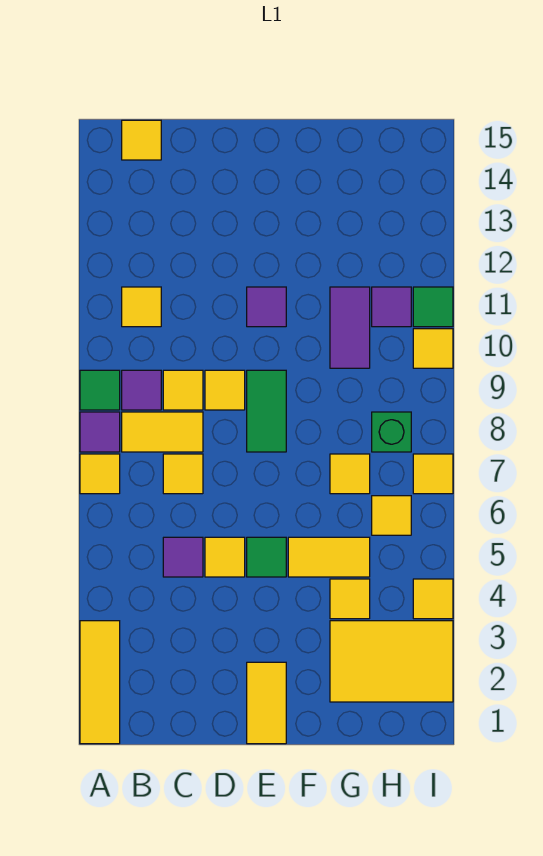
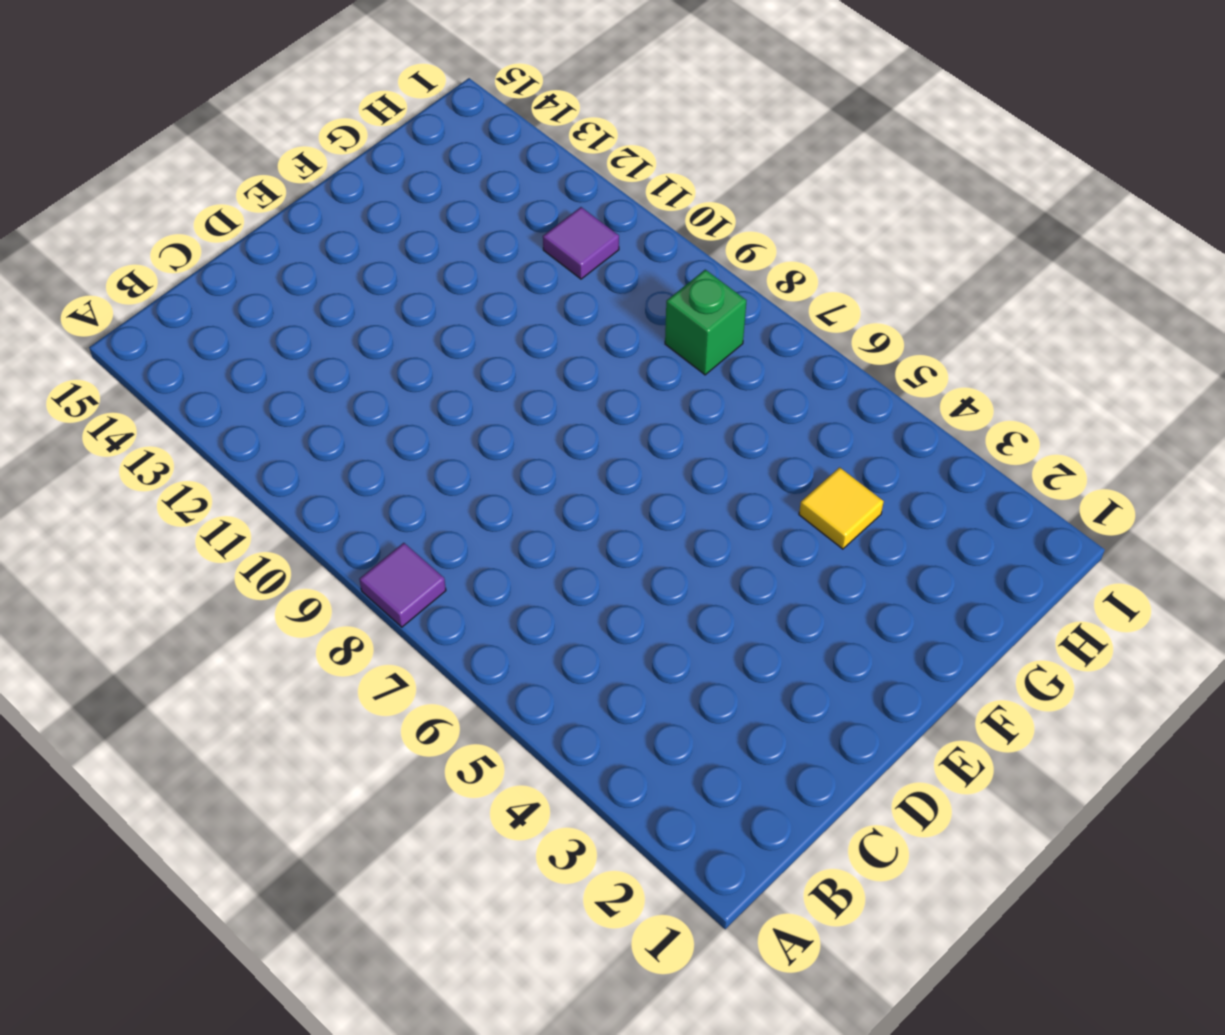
none -> yellow 1x3 tile [80,621,120,744]
none -> yellow 1x1 tile [80,454,120,494]
none -> green 1x1 tile [80,370,120,410]

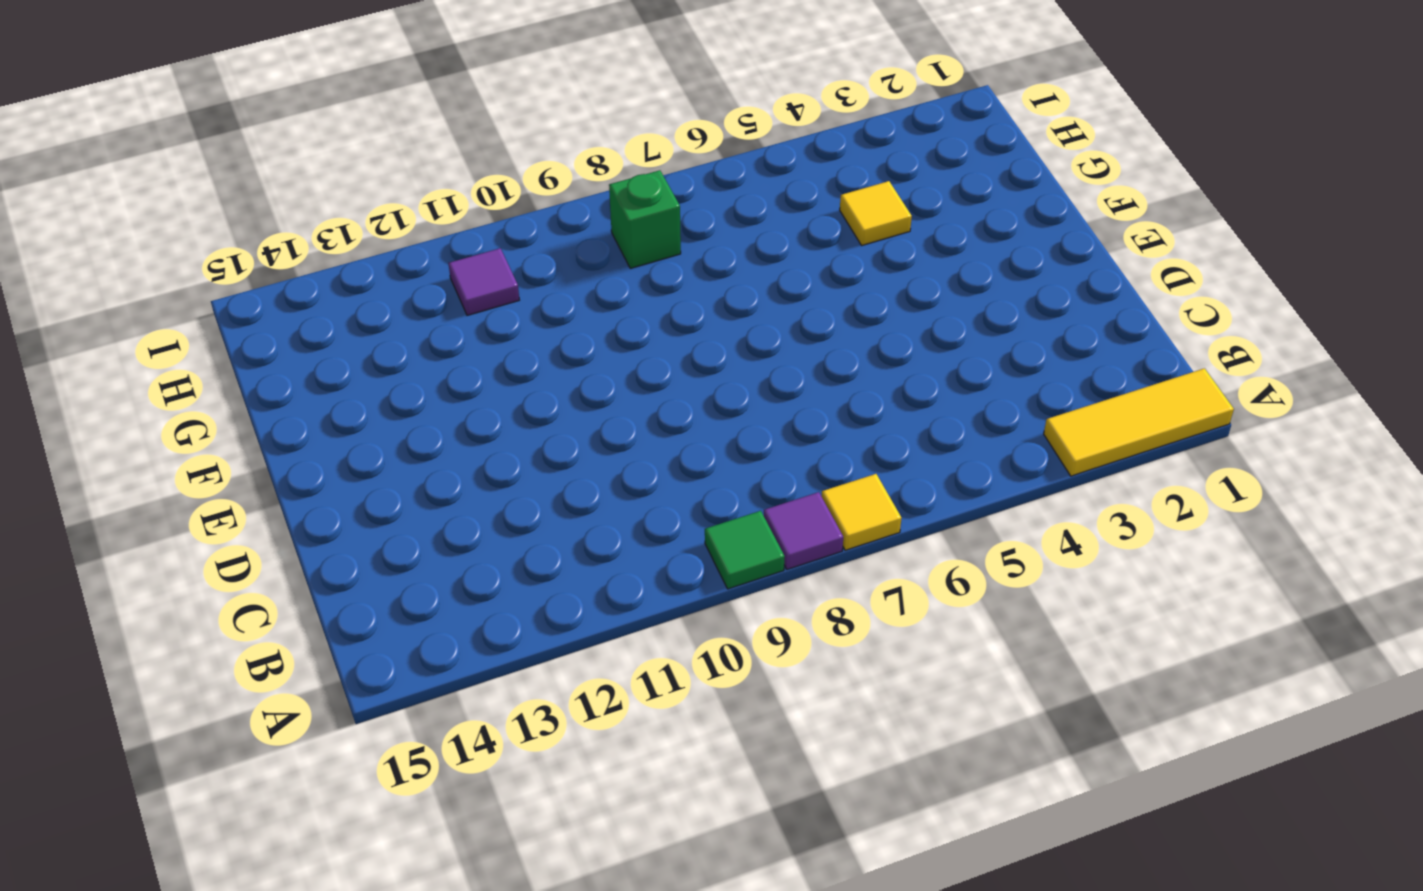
none -> yellow 1x2 tile [122,412,203,452]
none -> purple 1x1 tile [122,370,161,410]
none -> yellow 1x1 tile [122,287,161,327]

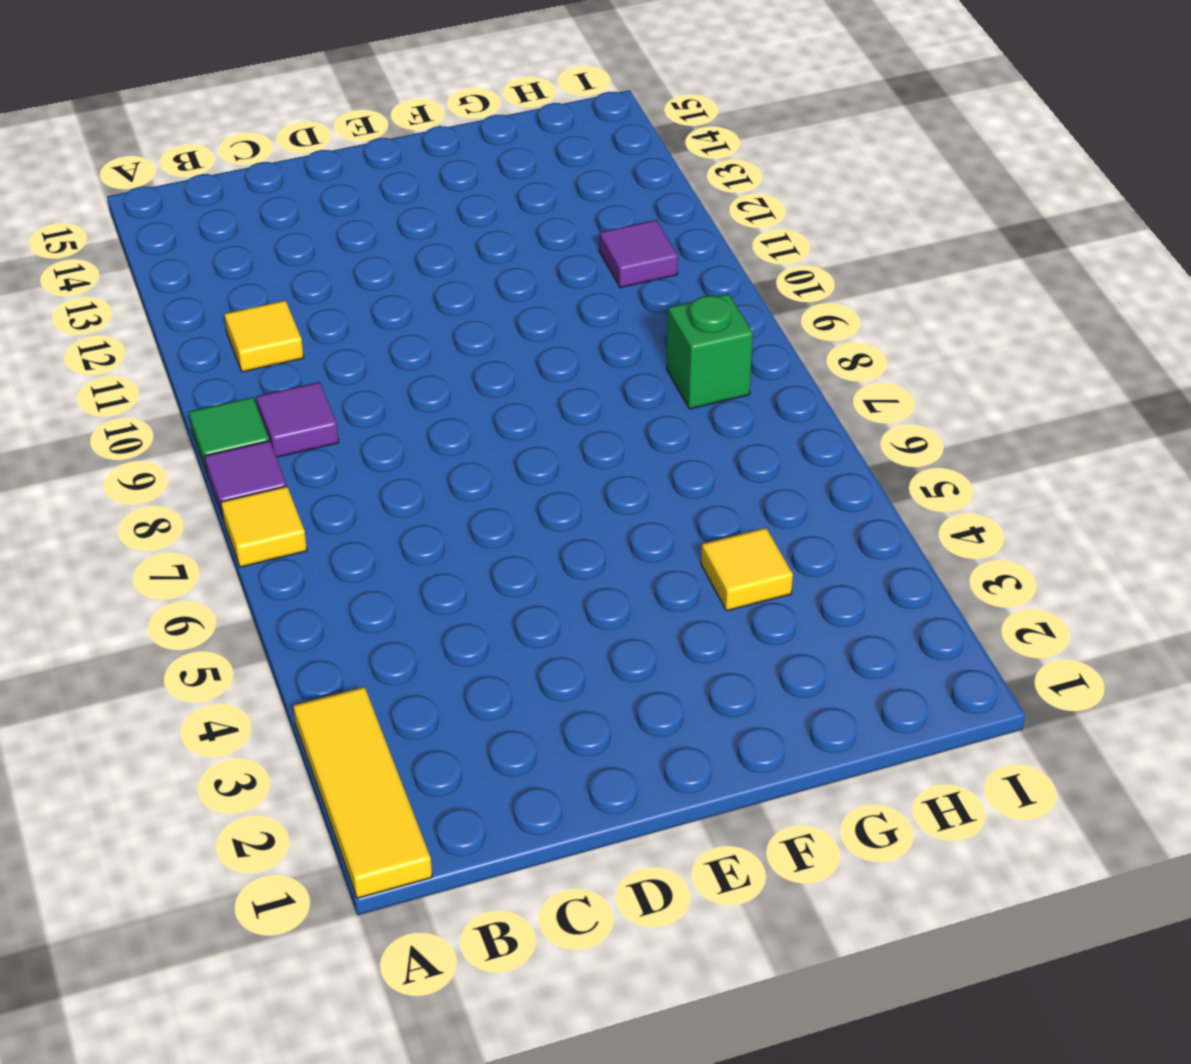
none -> yellow 1x2 tile [122,412,203,452]
none -> yellow 1x1 tile [122,120,161,160]
none -> purple 1x1 tile [163,537,203,577]

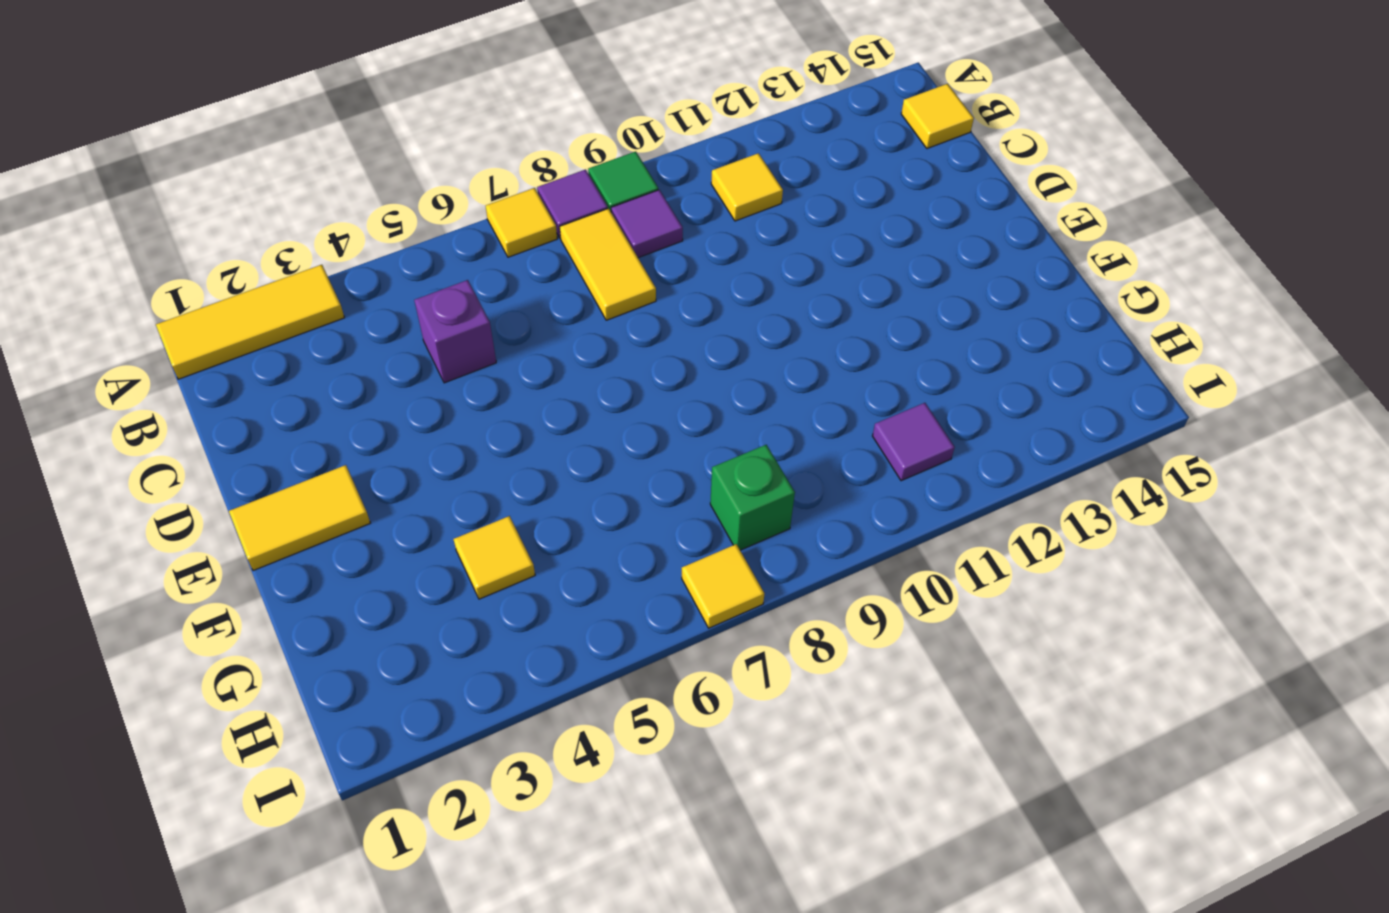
purple 1x1 brick [414,280,496,383] -> purple 1x1 tile [163,537,203,577]
none -> yellow 1x1 tile [163,454,203,494]
none -> yellow 1x1 tile [163,370,203,410]
none -> yellow 1x1 tile [205,537,245,577]

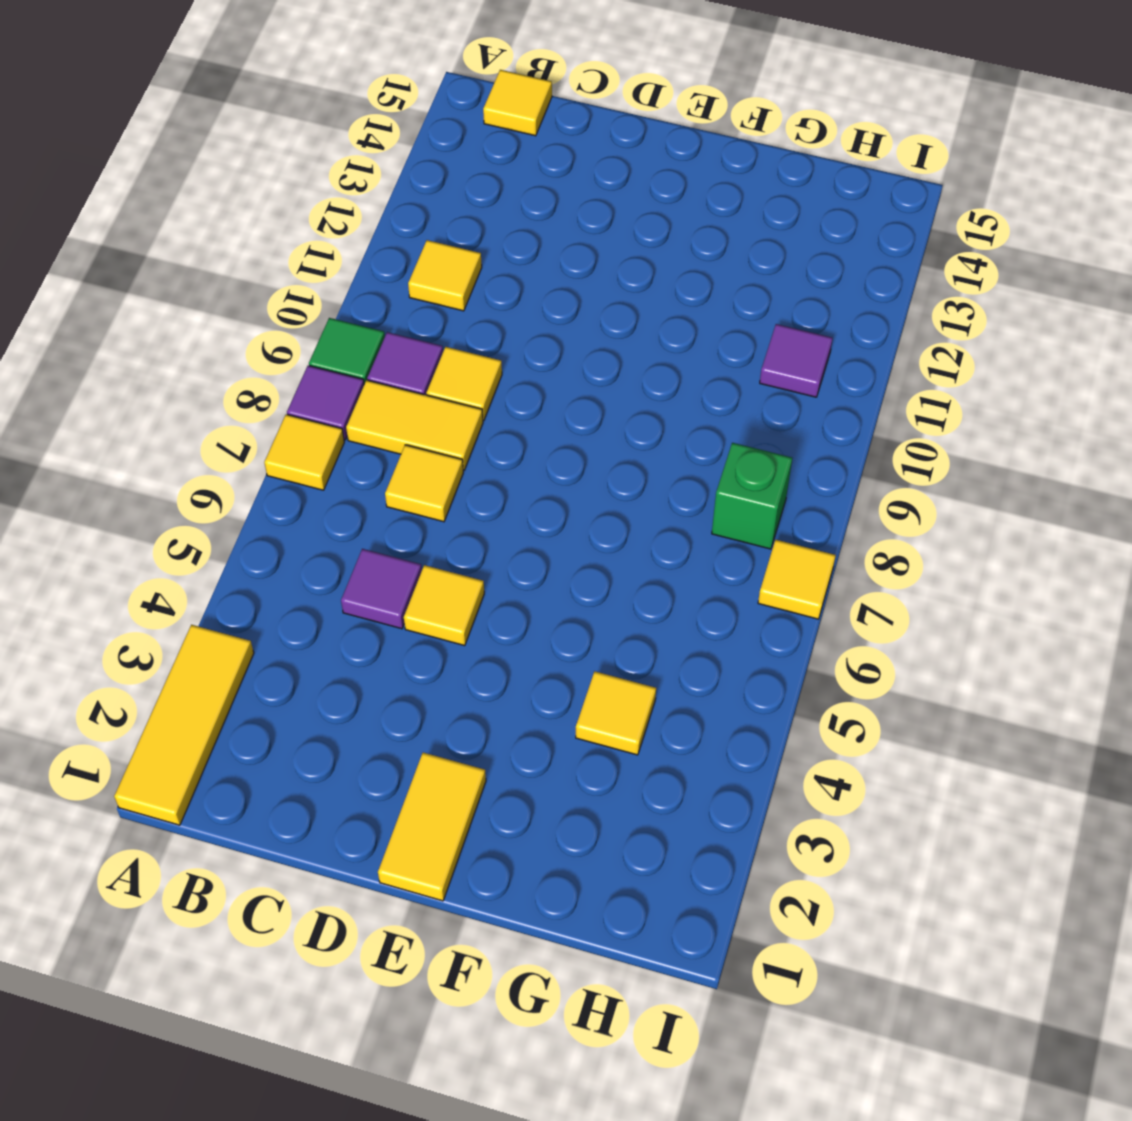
none -> yellow 1x1 tile [205,370,245,410]
none -> green 1x1 tile [247,537,286,577]
none -> green 1x2 tile [247,370,286,452]

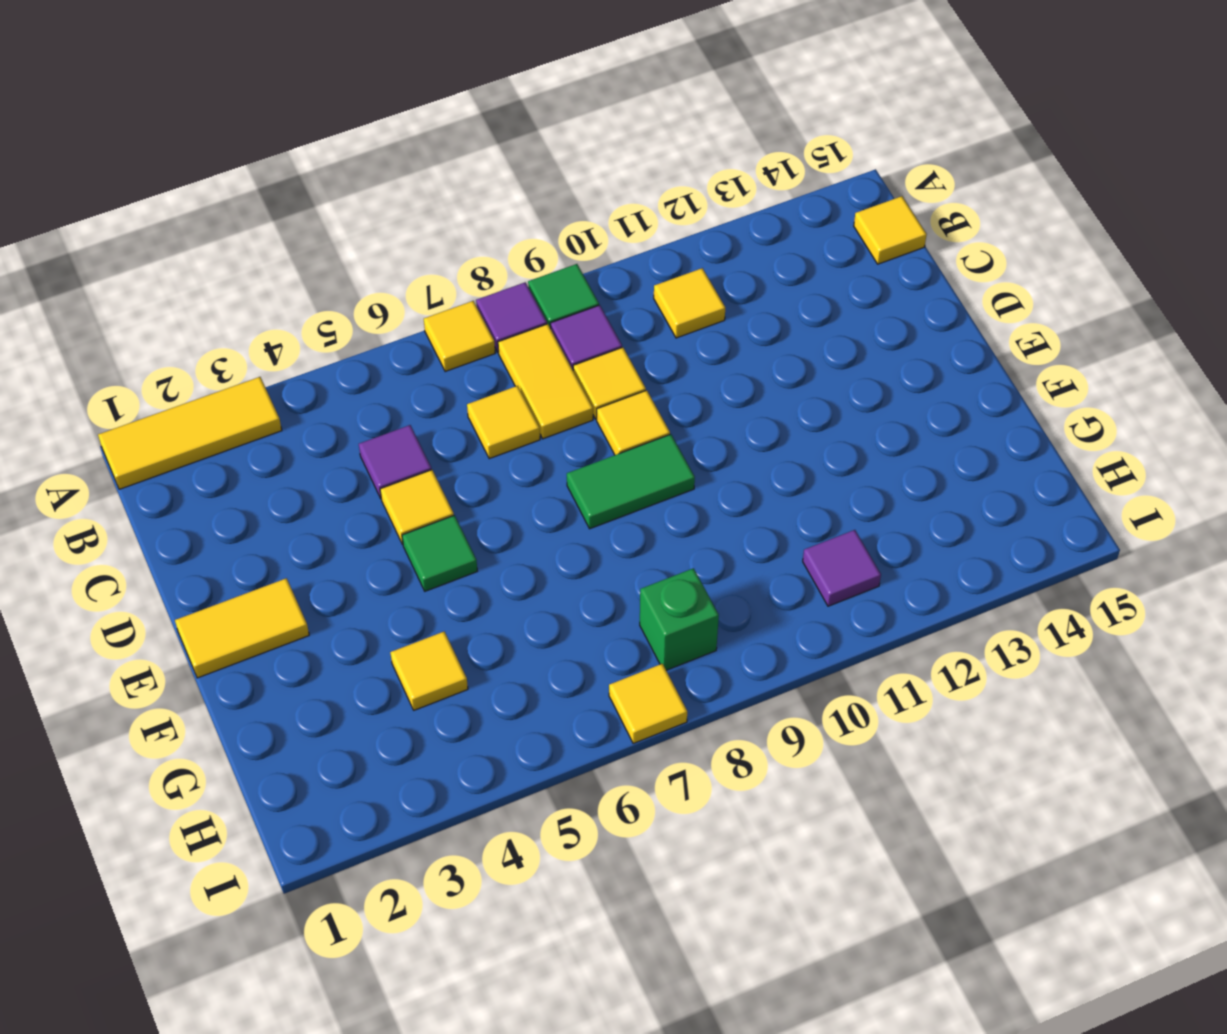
none -> purple 1x1 tile [247,287,286,327]
none -> yellow 1x2 tile [288,537,370,577]
none -> yellow 2x3 tile [330,621,453,702]

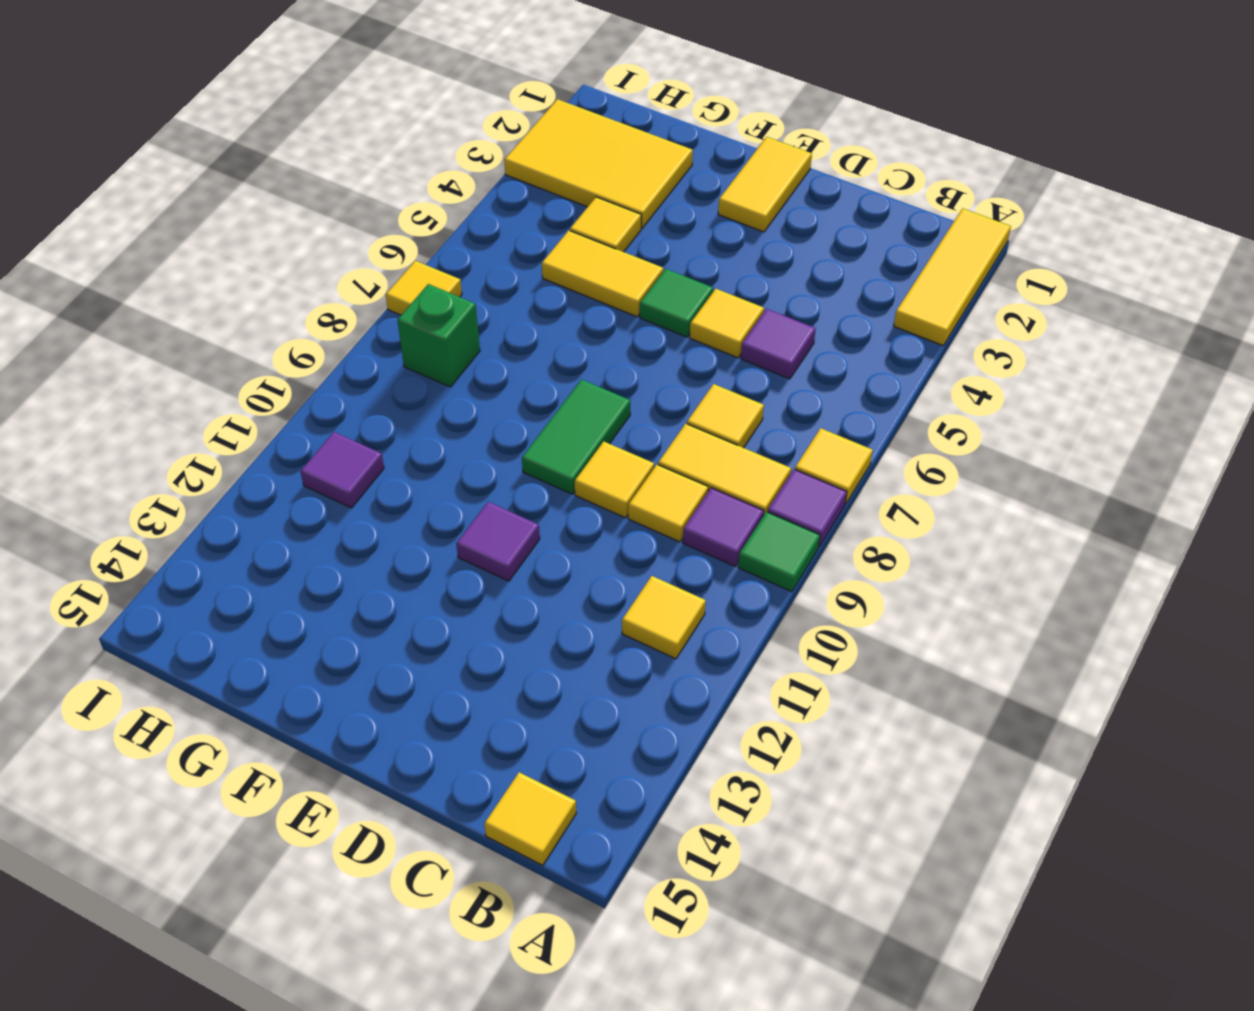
none -> yellow 1x1 tile [330,454,370,494]
none -> purple 1x2 tile [330,287,370,368]
none -> yellow 1x1 tile [372,496,411,535]

